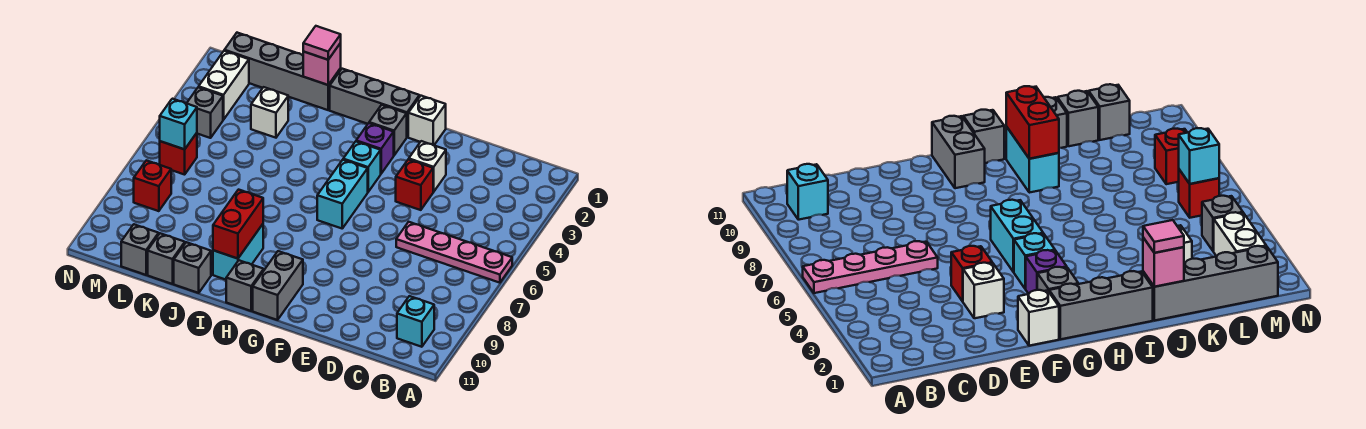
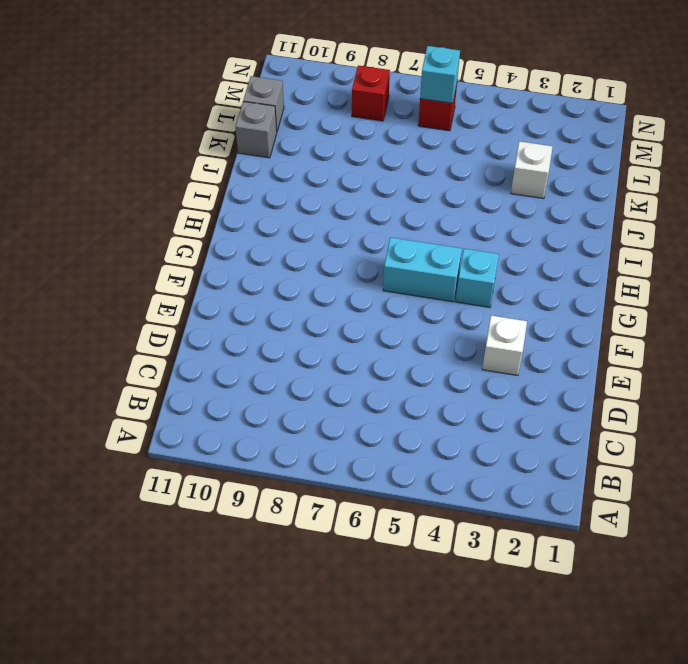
none -> pink 1x4 plate [396,222,512,283]
none -> cyan 1x1 brick [397,296,434,347]
none -> red 1x1 brick [396,159,433,210]

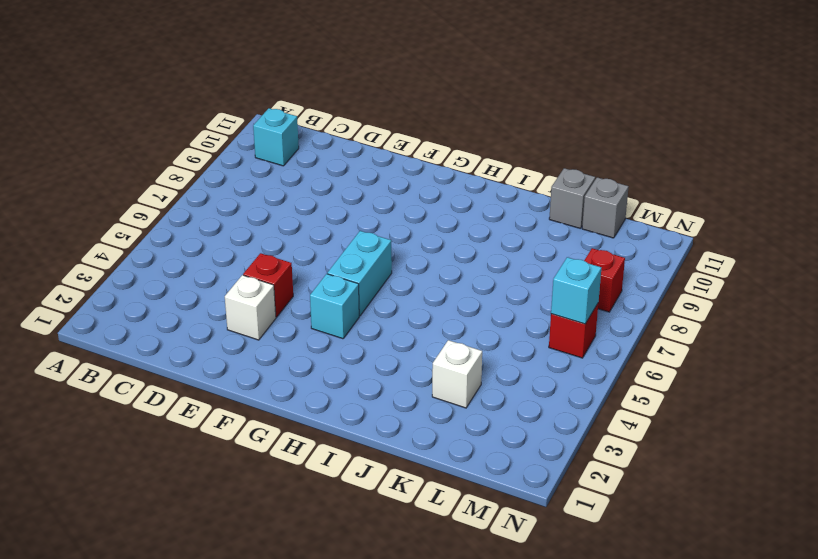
none -> pink 1x4 plate [396,222,512,283]
none -> white 1x1 brick [408,96,446,145]
none -> grey 1x3 brick [330,69,419,137]

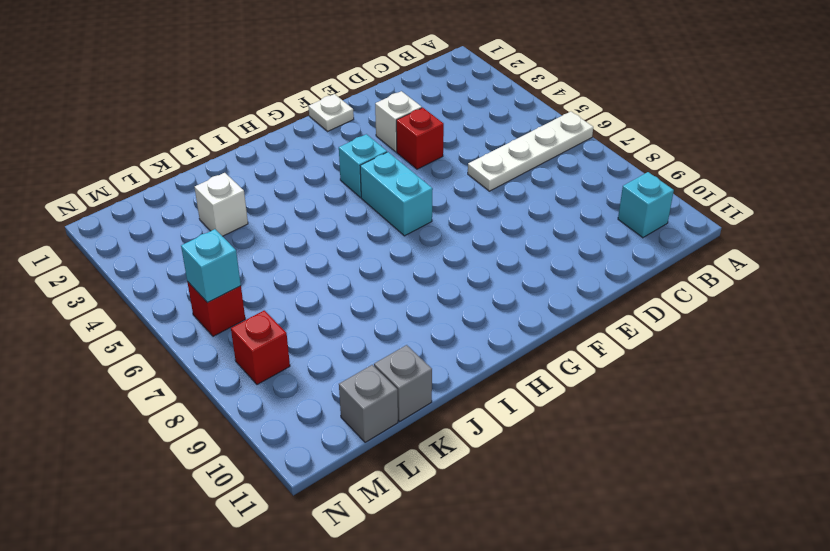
white 1x4 plate [468,112,593,191] -> pink 1x4 plate [396,222,512,283]
white 1x1 plate [308,94,354,131] -> white 1x1 brick [408,96,446,145]
none -> grey 1x3 brick [330,69,419,137]
none -> grey 1x1 brick [369,105,407,155]
none -> purple 1x1 brick [356,123,394,173]

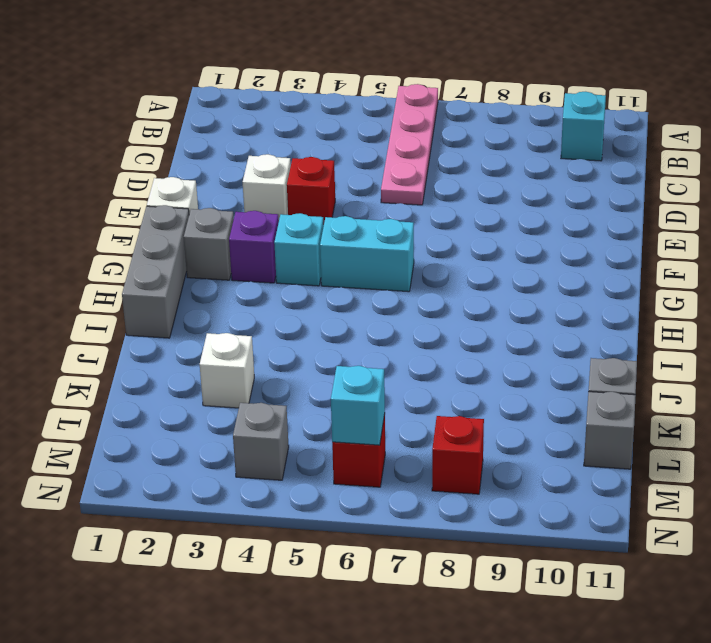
none -> grey 1x2 brick [253,251,303,320]
none -> grey 1x1 brick [226,260,264,311]
none -> cyan 1x2 brick [213,224,263,280]

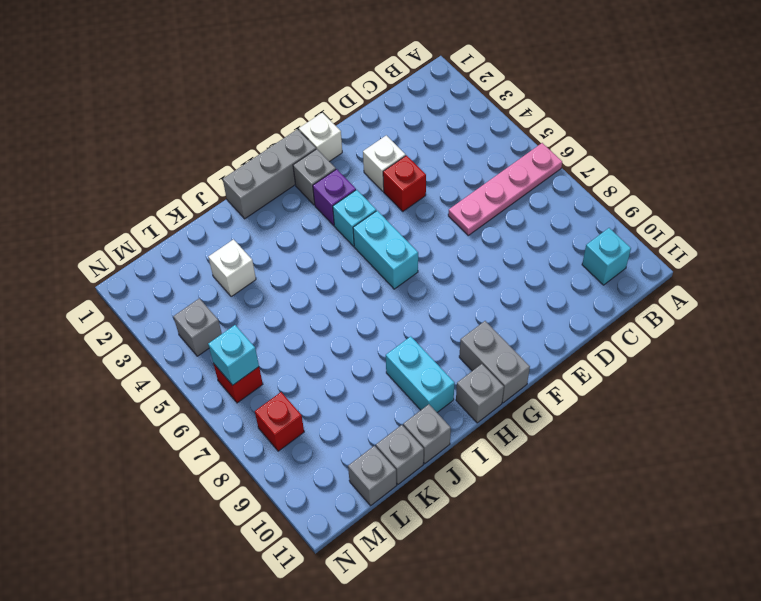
none -> grey 1x4 brick [224,33,341,110]
none -> white 1x2 brick [199,51,249,120]
none -> red 1x2 brick [213,190,263,259]

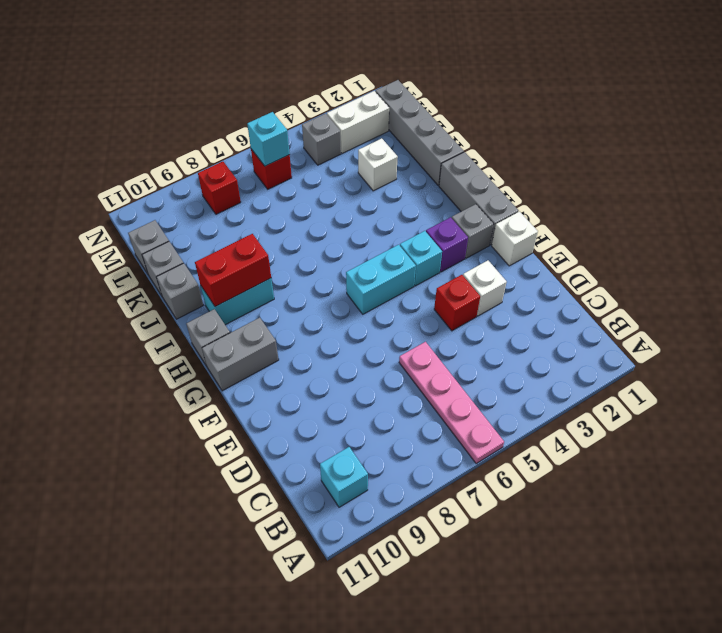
none -> pink 1x1 brick [303,43,341,85]
none -> pink 1x1 tile [303,26,341,60]

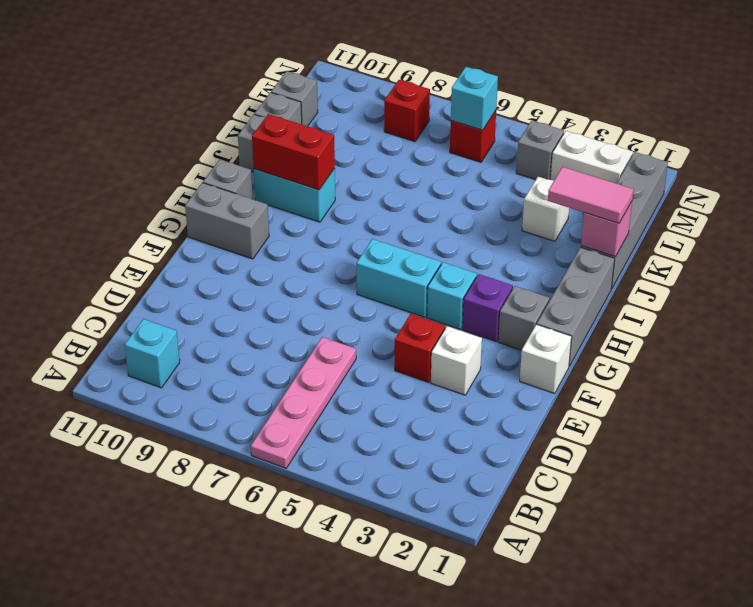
pink 1x2 tile [548,167,634,223] -> pink 1x1 tile [303,26,341,60]

